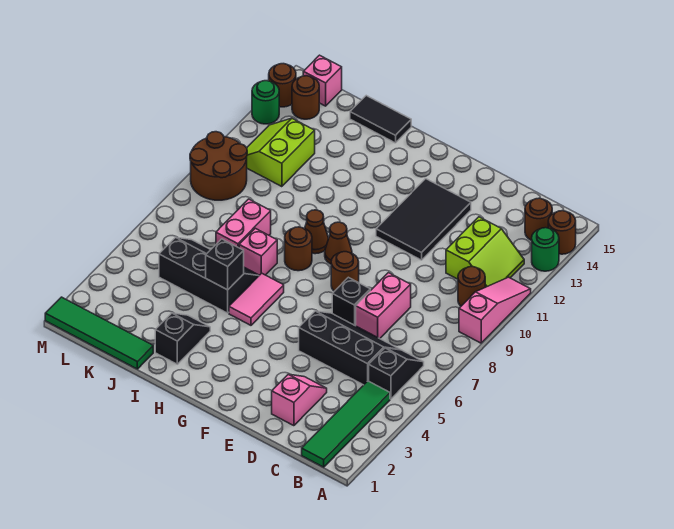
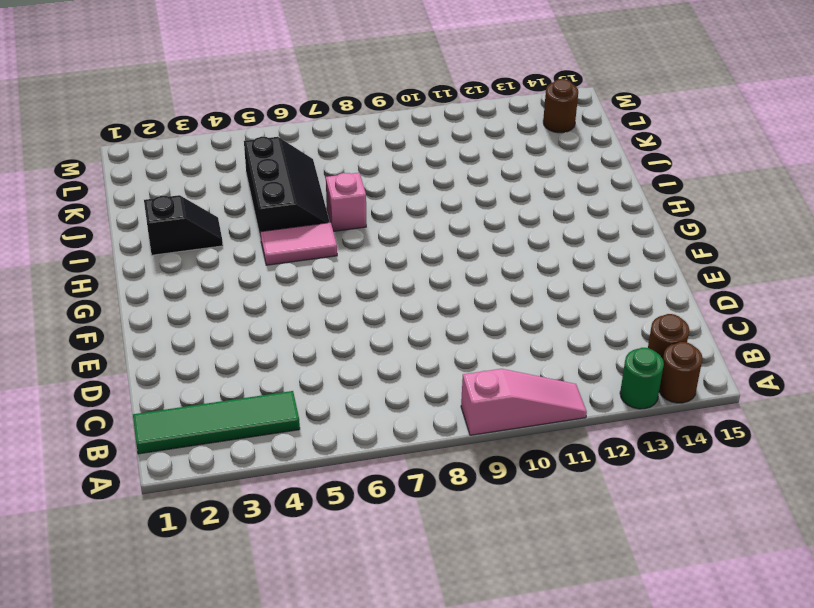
none -> black 1x2 slope [369,348,424,399]
none -> brown 1x1 round brick [458,267,485,306]
none -> lime 2x2 slope [446,217,524,287]
none -> black 2x3 slope [299,311,400,385]

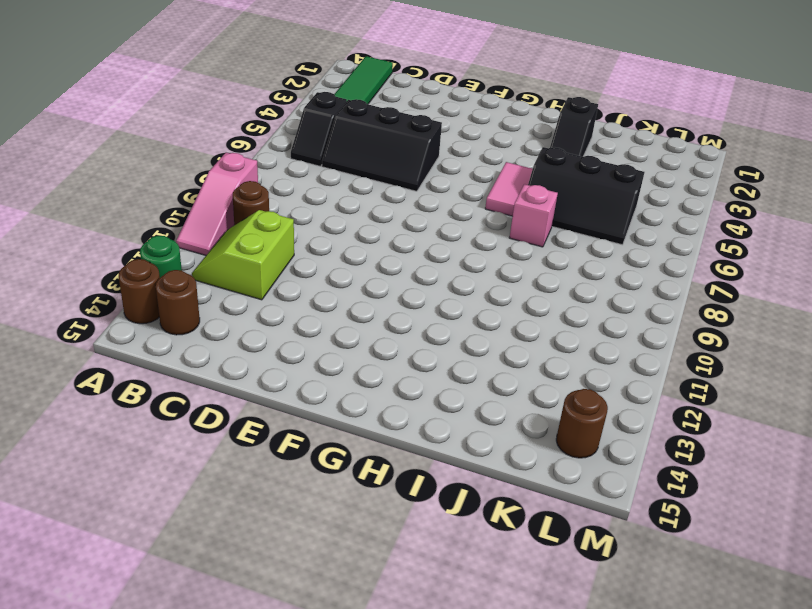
none -> pink 1x2 slope [272,374,327,426]
none -> pink 1x2 brick [356,273,411,339]
none -> black 1x1 brick [332,277,370,326]
none -> black 2x3 tile [376,179,471,260]

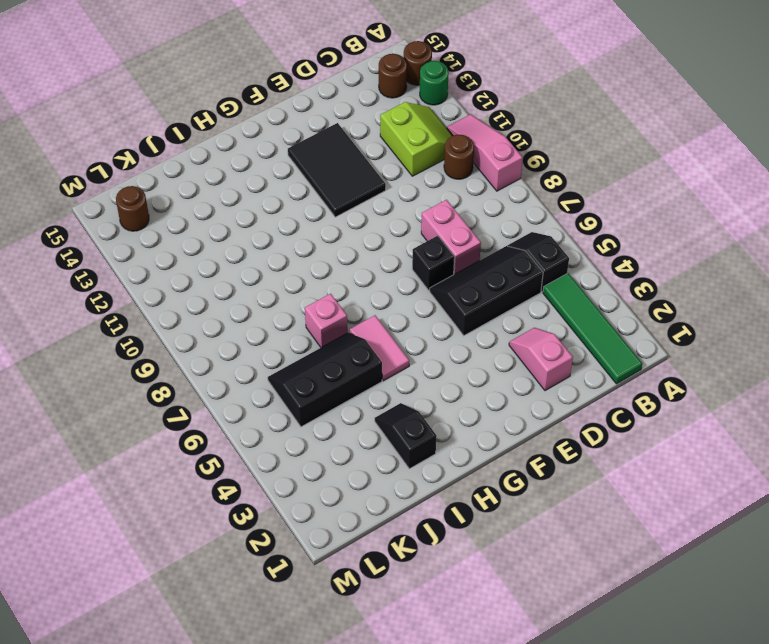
none -> brown 1x1 round brick [331,252,359,291]
none -> brown 1x1 cone [325,222,352,264]
none -> brown 1x1 round brick [285,227,312,271]
none -> brown 1x1 cone [305,210,329,254]

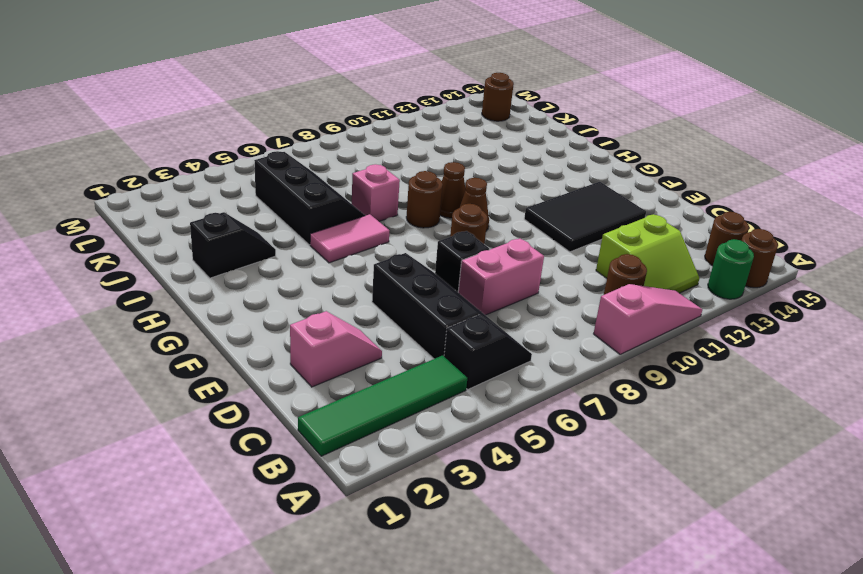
none -> black 1x2 tile [350,96,411,143]
none -> green 1x4 tile [45,297,153,369]
none -> pink 1x2 brick [216,199,271,248]
none -> lime 2x2 slope [247,118,315,187]

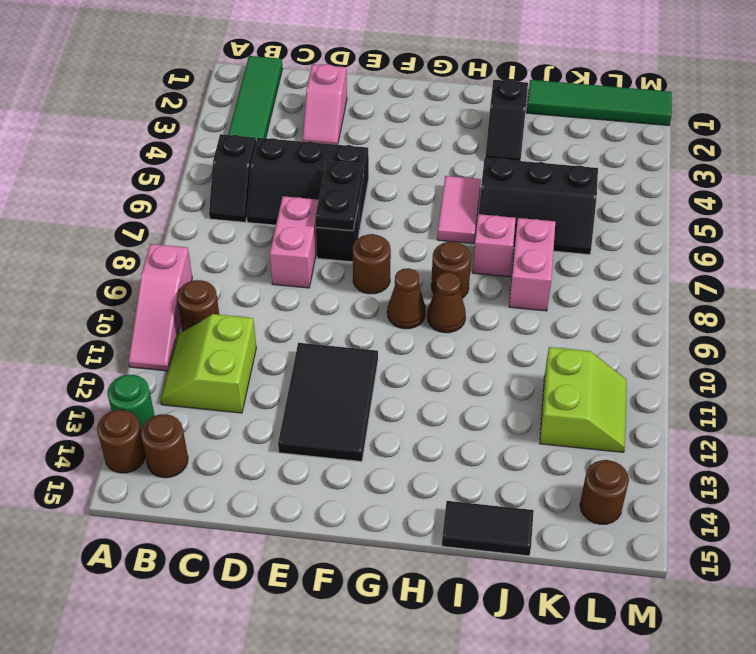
black 1x2 plate [315,161,363,231] -> none
none -> brown 2x2 round brick [190,132,247,200]
none -> pink 1x1 brick [303,55,342,106]
none -> green 1x1 round brick [252,81,279,124]
none -> brown 1x1 round brick [269,64,296,107]

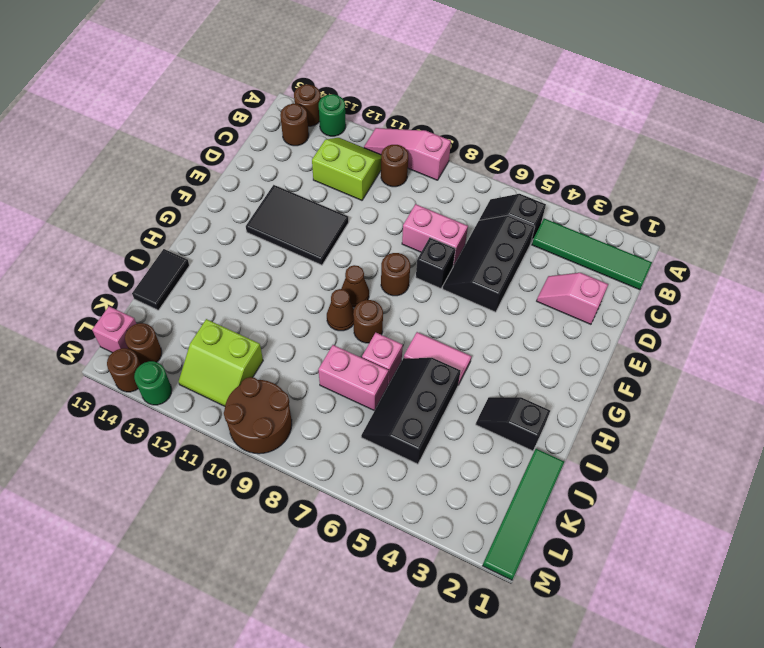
none -> black 1x1 brick [206,239,244,290]

